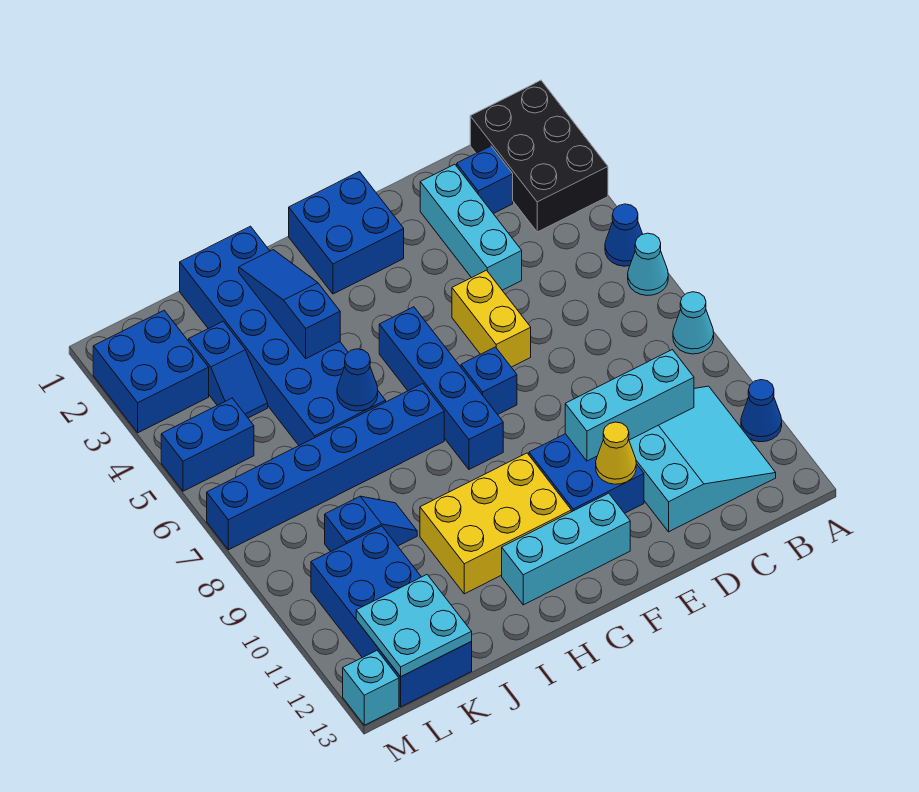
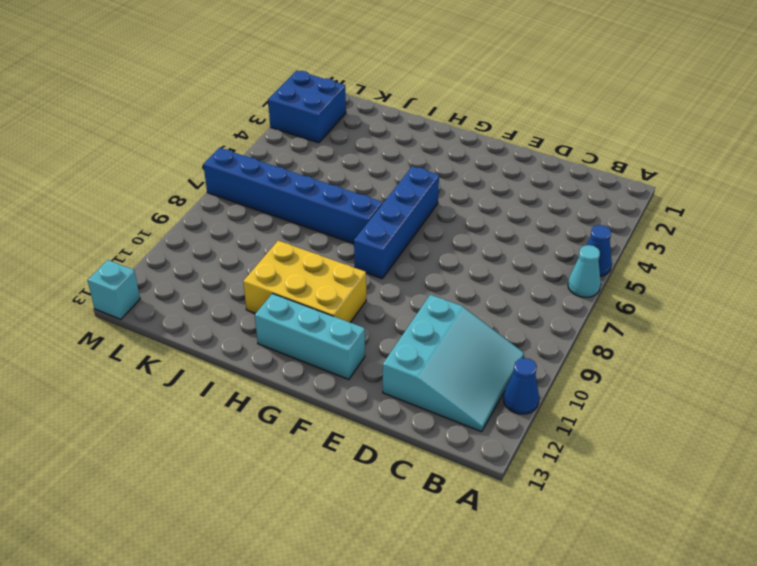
none -> black 2x3 brick [470,80,608,232]
none -> cyan 1x1 cone [673,292,714,354]
none -> blue 1x1 brick [457,146,513,214]

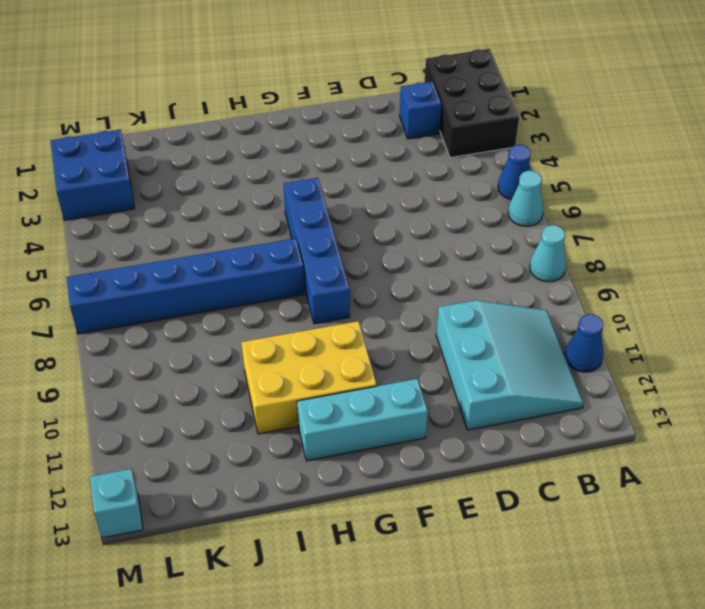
none -> cyan 1x3 brick [420,164,522,290]
none -> yellow 1x2 brick [452,270,531,367]
none -> blue 2x2 brick [529,434,644,513]

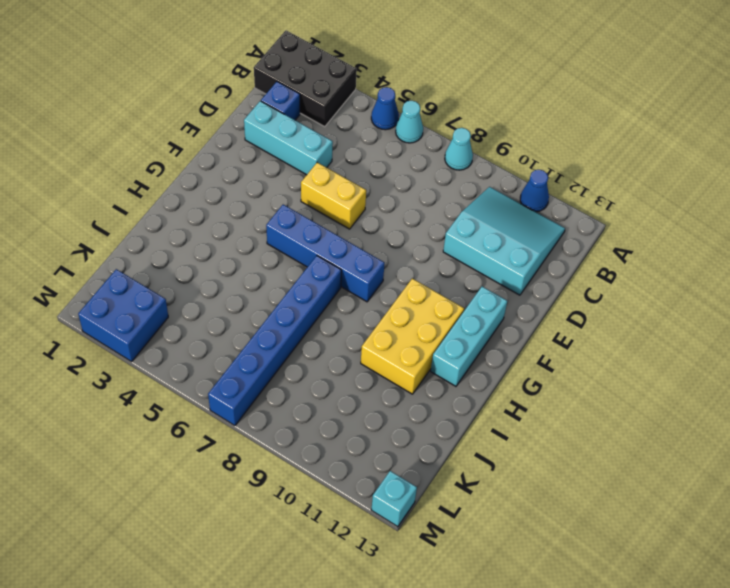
none -> blue 2x2 brick [529,434,644,513]
none -> blue 2x2 brick [289,172,404,294]
none -> blue 1x1 brick [461,347,517,415]

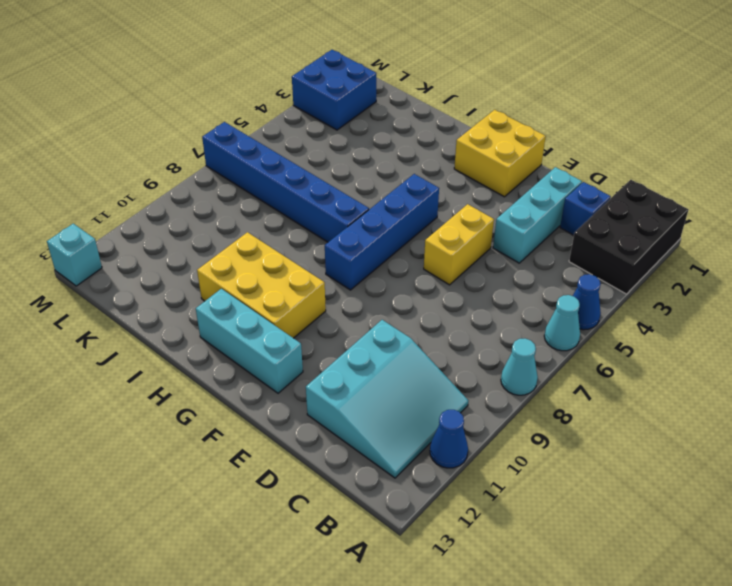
yellow 2x2 brick [454,110,546,197] -> blue 2x2 brick [289,172,404,294]
none -> blue 2x2 brick [529,434,644,513]
none -> blue 1x1 brick [461,347,517,415]
none -> blue 2x6 brick [180,226,386,445]

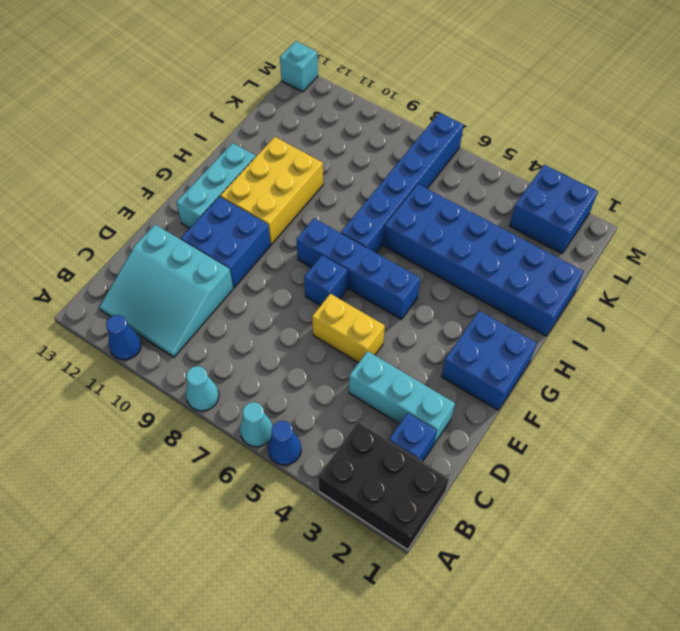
none -> blue 1x2 slope [325,496,417,552]
none -> blue 1x2 slope [189,321,268,418]
none -> blue 2x4 brick [311,526,472,707]

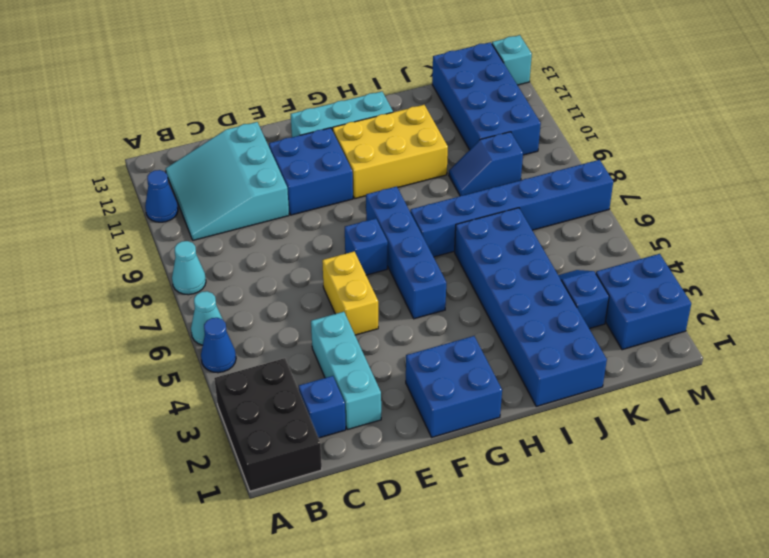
none -> blue 1x2 brick [161,398,254,491]
none -> cyan 1x3 brick [565,350,694,461]
none -> yellow 1x1 cone [596,422,636,484]

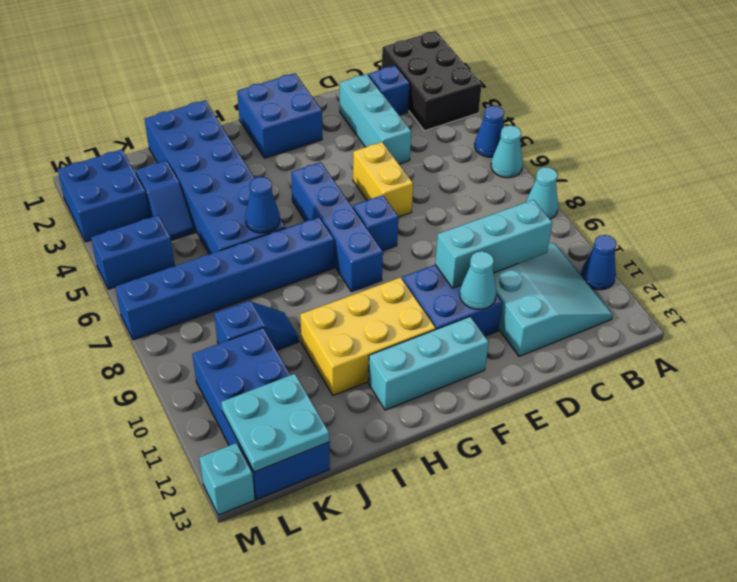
cyan 1x1 cone [460,251,496,309] -> yellow 1x1 cone [596,422,636,484]
none -> blue 1x3 slope [239,250,340,358]

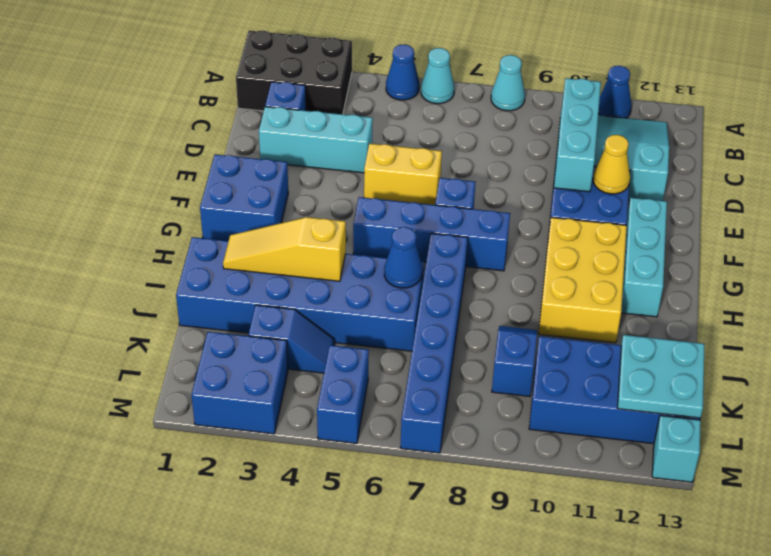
yellow 1x3 slope [223,217,346,281] -> blue 1x3 slope [239,250,340,358]

